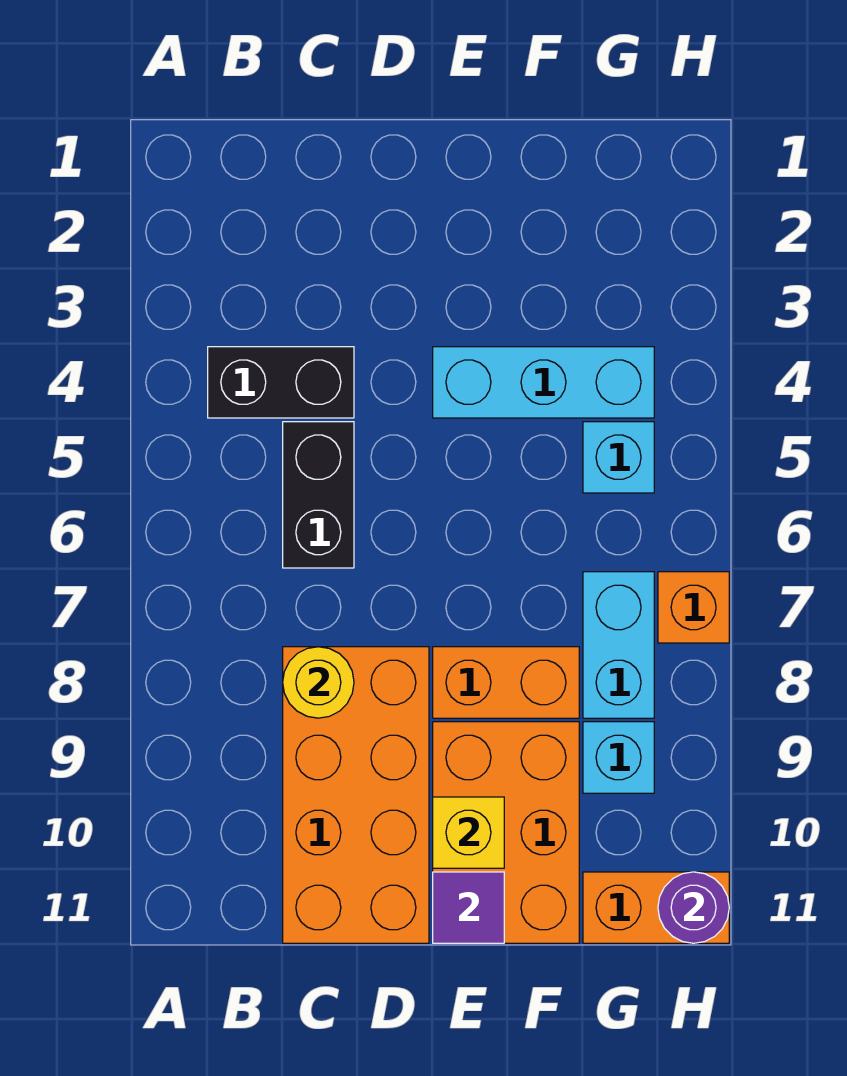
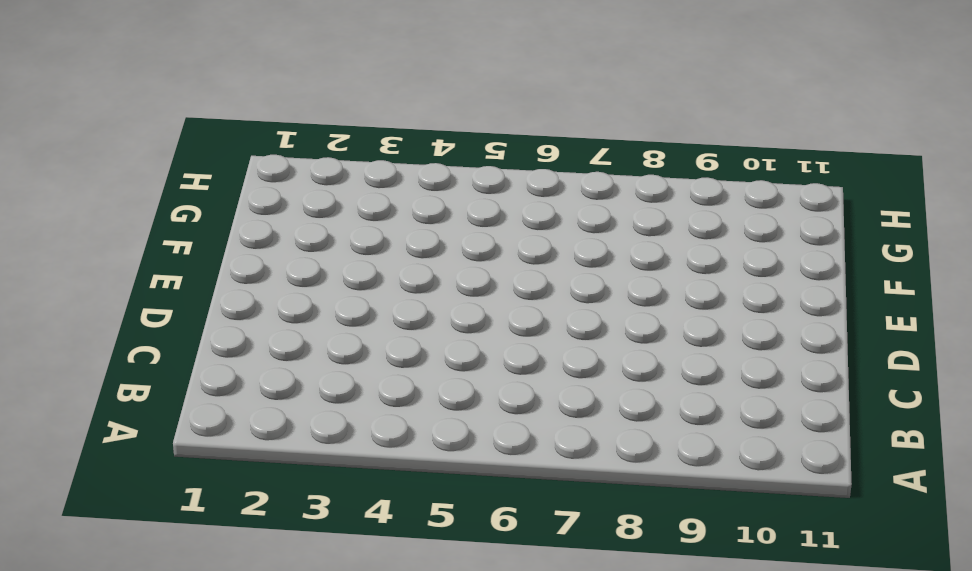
none -> black 1x2 brick [208,347,354,418]
none -> black 1x2 brick [283,422,354,568]
none -> orange 2x4 brick [283,647,429,943]

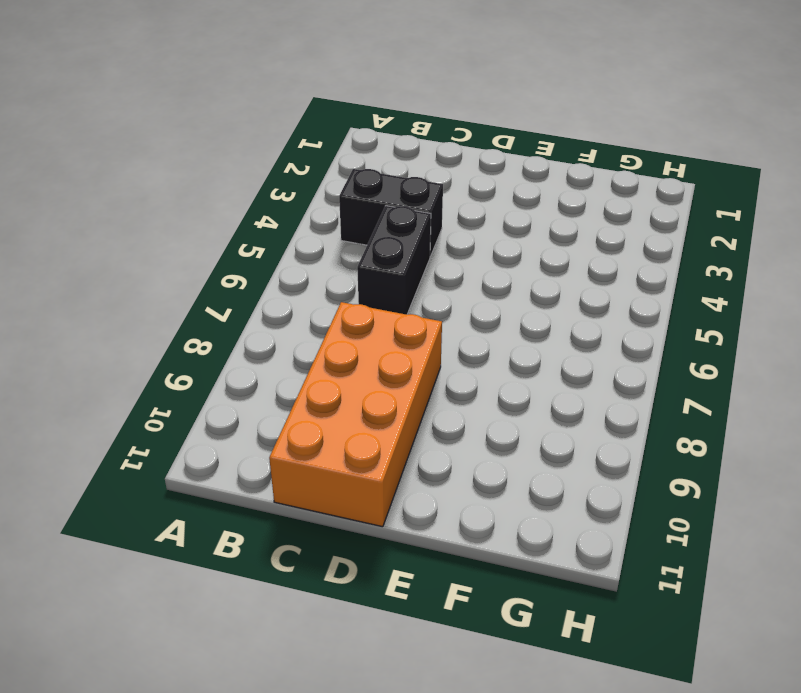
none -> cyan 1x3 brick [433,347,654,418]
none -> orange 1x2 brick [433,647,579,718]
none -> orange 2x3 brick [433,722,579,943]

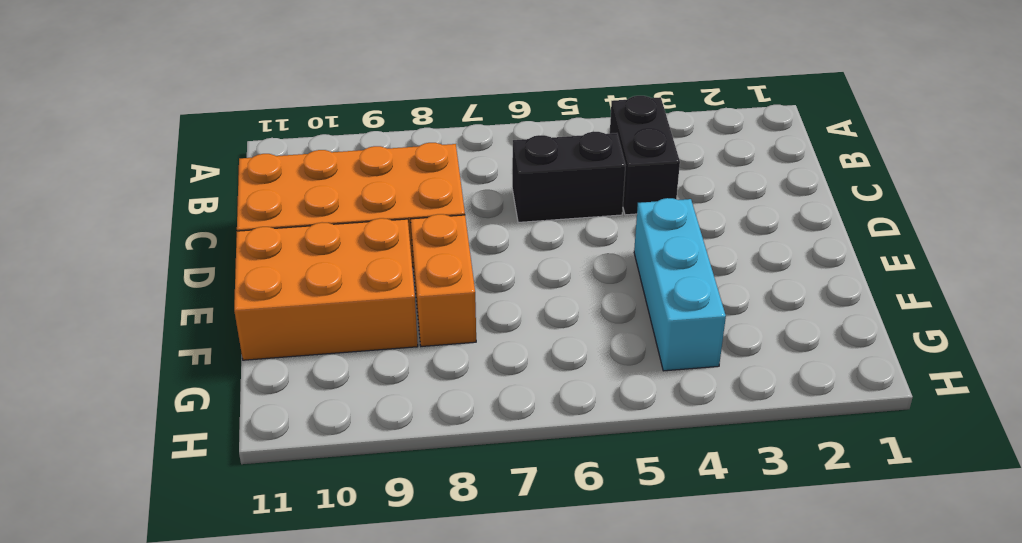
none -> cyan 1x1 brick [583,422,654,493]
none -> cyan 1x2 brick [583,572,654,718]
none -> cyan 1x1 brick [583,722,654,793]

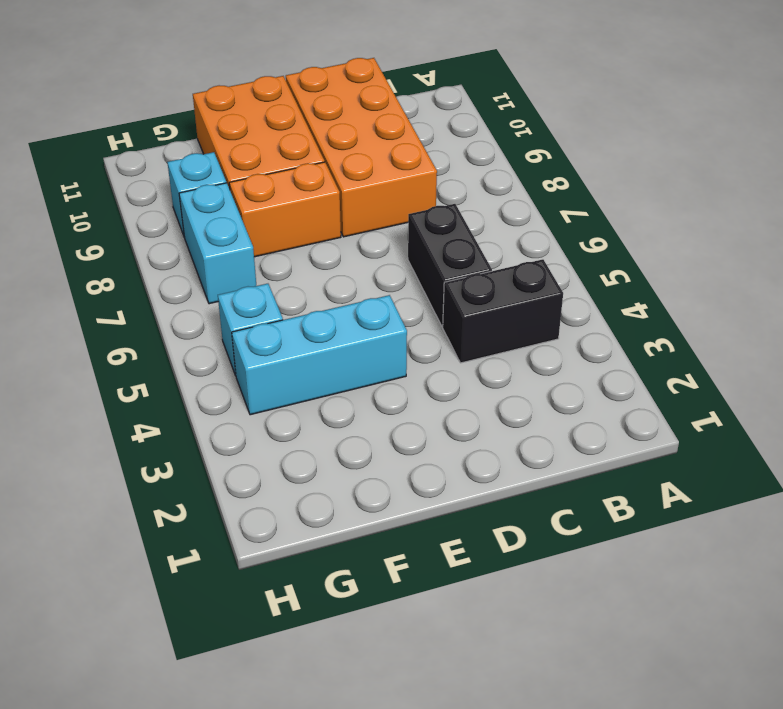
none -> orange 1x2 brick [583,872,729,943]
none -> orange 1x1 brick [658,572,729,643]
none -> yellow 1x1 round brick [283,647,354,718]

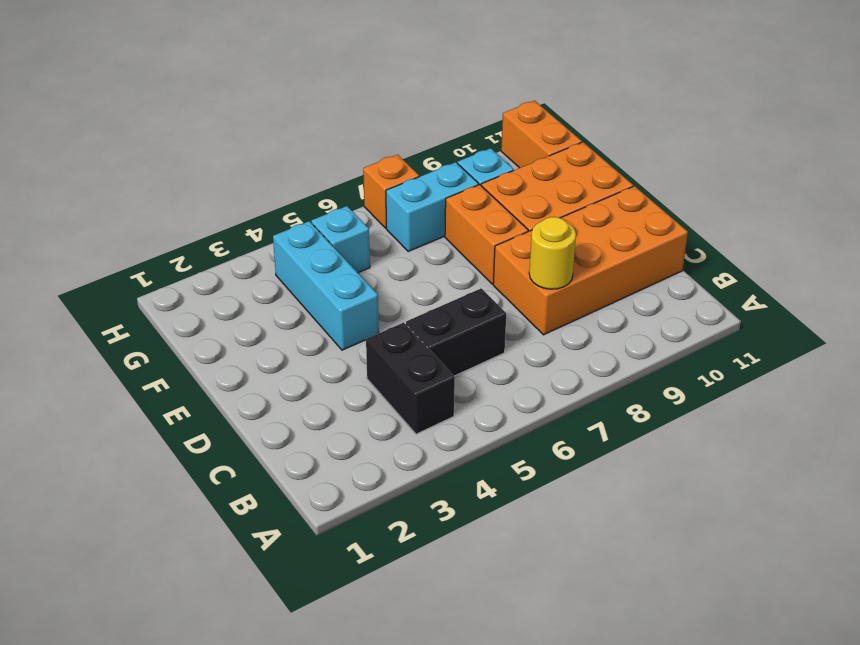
none -> yellow 1x1 brick [433,797,504,868]
none -> purple 1x1 tile [433,872,504,943]
none -> purple 1x1 round brick [658,872,729,943]

